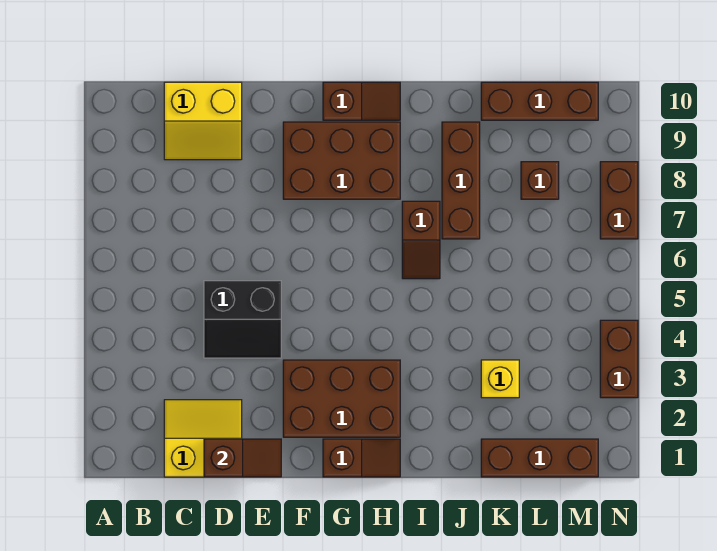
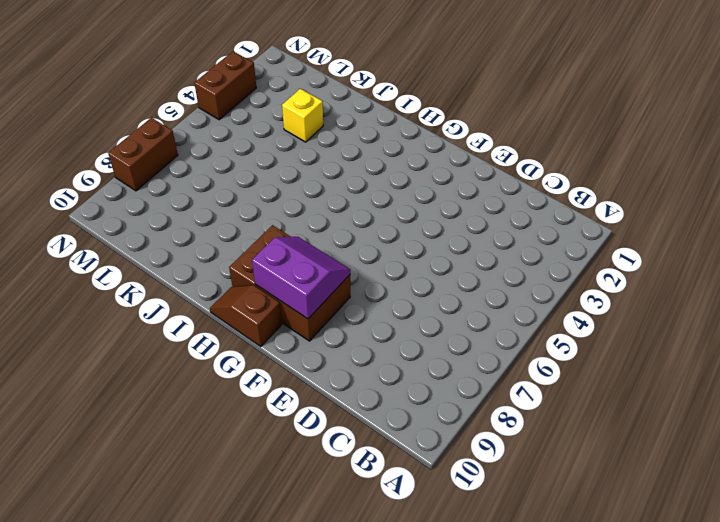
purple 2x2 slope [252,237,350,319] -> none
none -> yellow 2x2 slope [164,400,242,477]
none -> yellow 2x2 slope [164,82,242,160]
none -> black 2x2 slope [204,281,281,358]

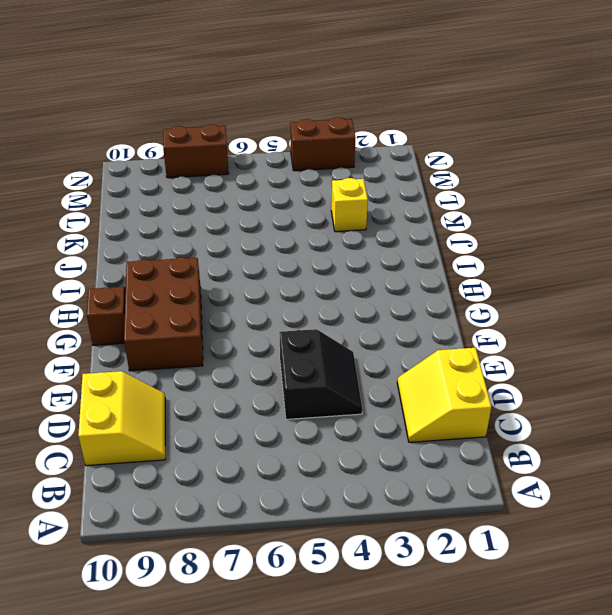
none -> brown 2x3 brick [283,360,400,437]
none -> brown 1x2 slope [323,439,400,477]
none -> brown 1x2 slope [402,201,440,279]

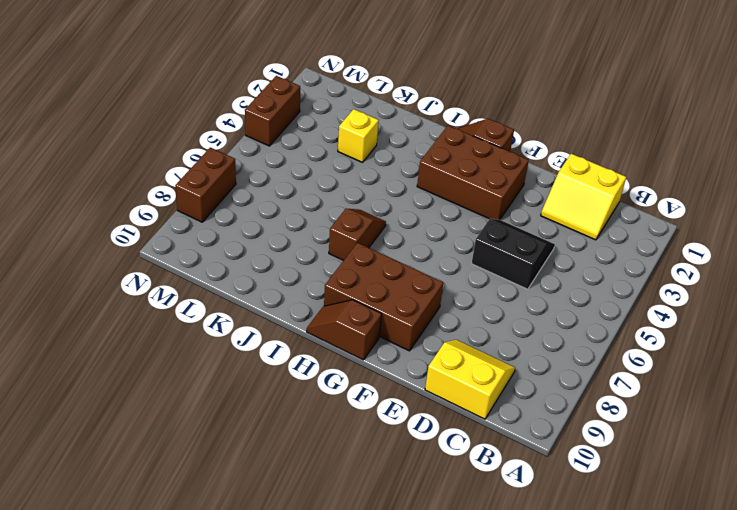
none -> brown 1x3 brick [442,122,480,239]
none -> brown 1x3 brick [481,439,598,477]
none -> brown 1x3 brick [481,82,598,120]

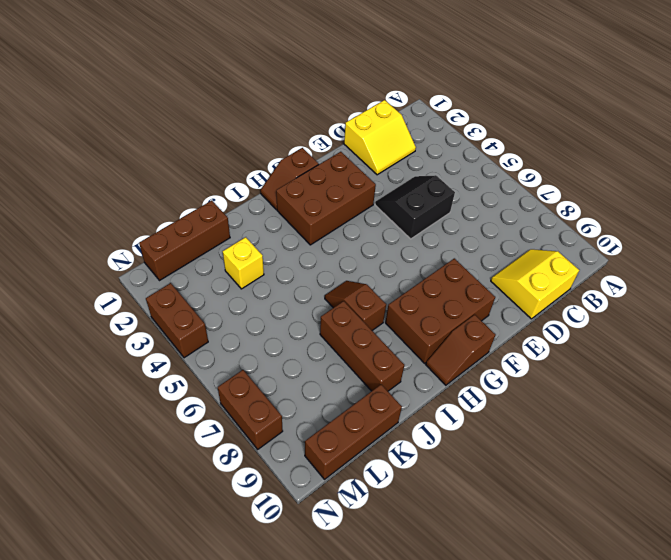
none -> brown 1x1 brick [521,162,559,199]
none -> brown 1x2 slope [204,439,281,477]

